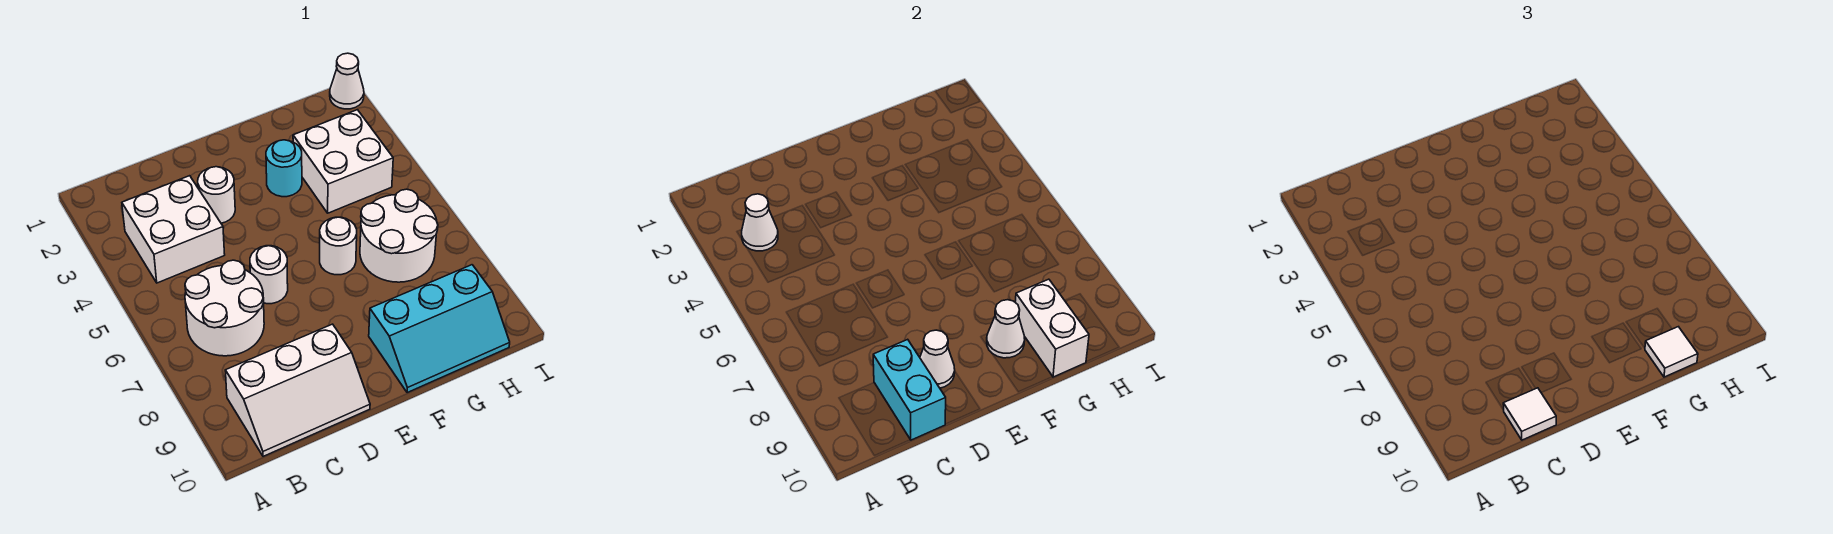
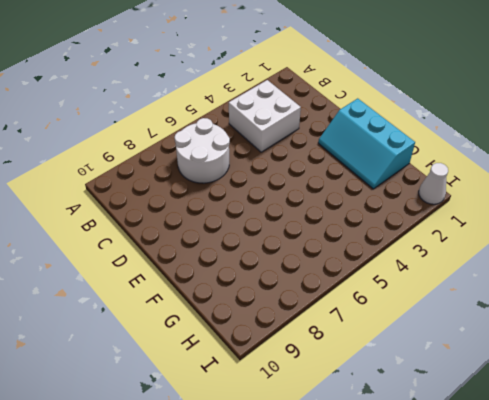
cyan 2x3 slope [318,98,415,189] -> cyan 2x3 slope moved to [369,265,510,393]
none -> white 2x3 slope [225,324,370,456]
none -> white 1x1 round brick [198,167,235,223]
none -> white 1x1 round brick [250,246,288,304]

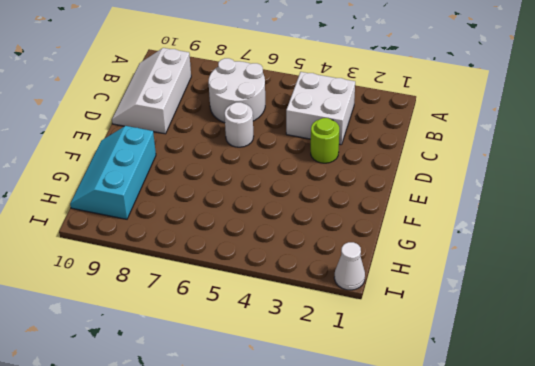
lime 1x1 round brick [311,118,339,163] -> white 1x1 round brick [198,167,235,223]
none -> cyan 1x1 round brick [266,140,302,197]
none -> white 1x1 round brick [320,217,357,275]
none -> white 2x2 brick [293,110,393,213]

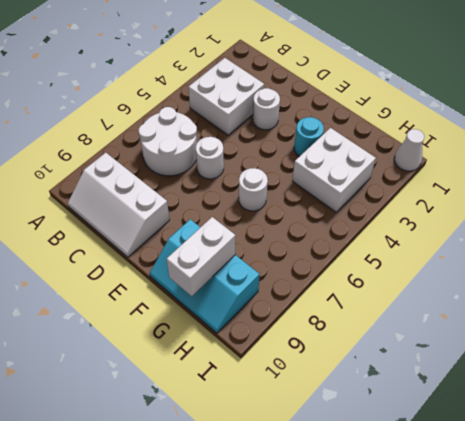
none -> white 2x2 round brick [360,189,438,282]
none -> white 1x1 cone [742,194,778,251]
none -> cyan 1x2 brick [873,339,946,440]

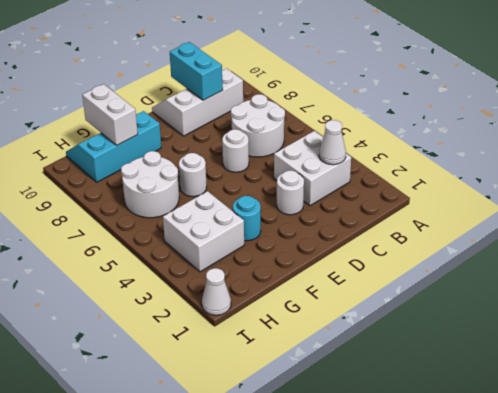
none -> white 1x1 cone [920,330,955,388]
none -> white 1x1 cone [987,300,1025,358]
none -> white 1x1 tile [1503,388,1556,440]

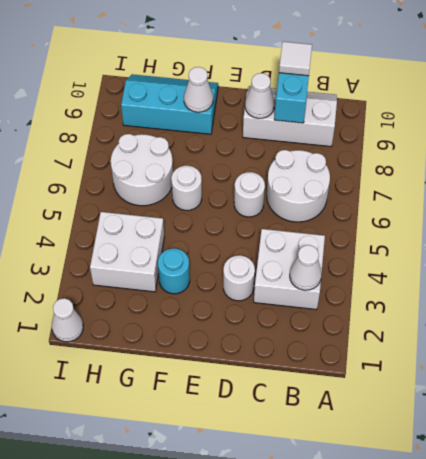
none -> white 1x2 brick [1015,279,1089,377]
none -> white 1x1 tile [1645,327,1698,377]

